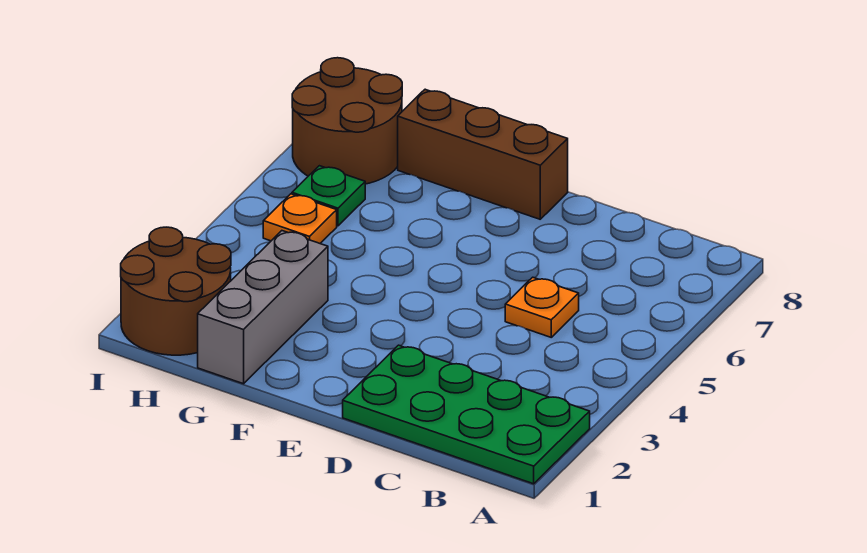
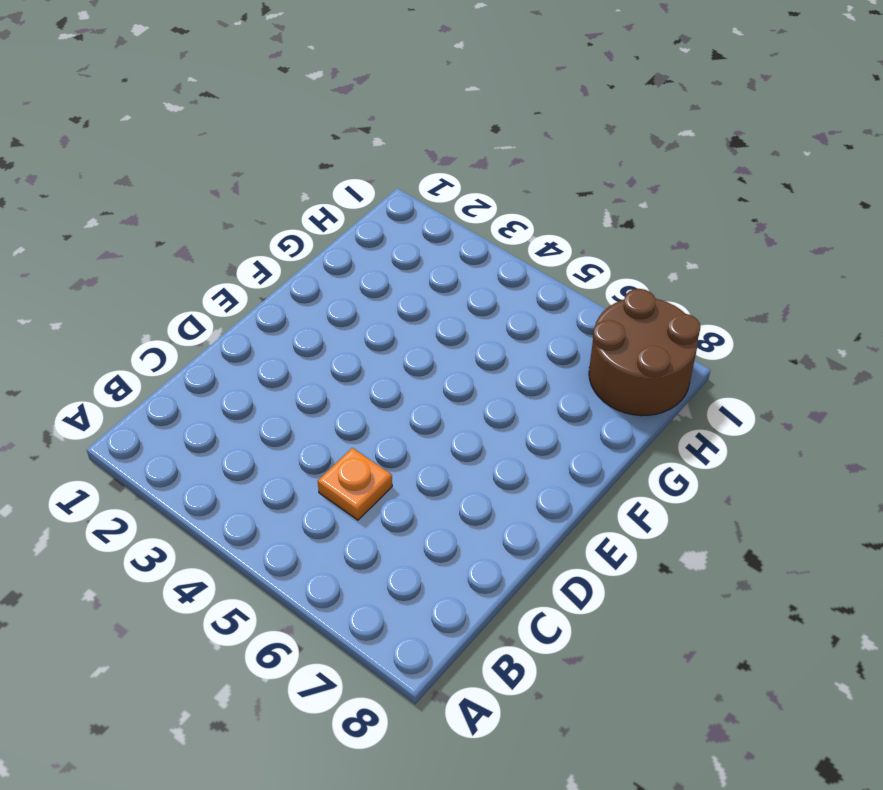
none -> green 2x4 plate [343,345,590,484]
none -> brown 1x3 brick [398,89,568,219]

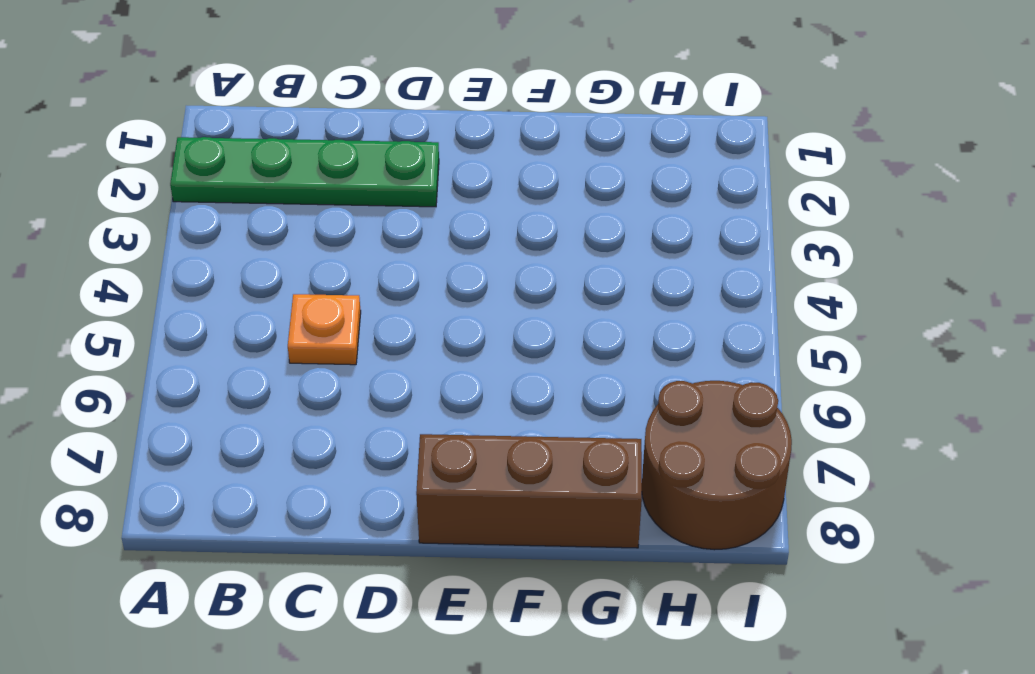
green 1x4 plate [170,137,439,207] -> green 2x4 plate [343,345,590,484]
none -> grey 1x3 brick [198,231,328,384]
none -> brown 2x2 round brick [121,227,231,355]

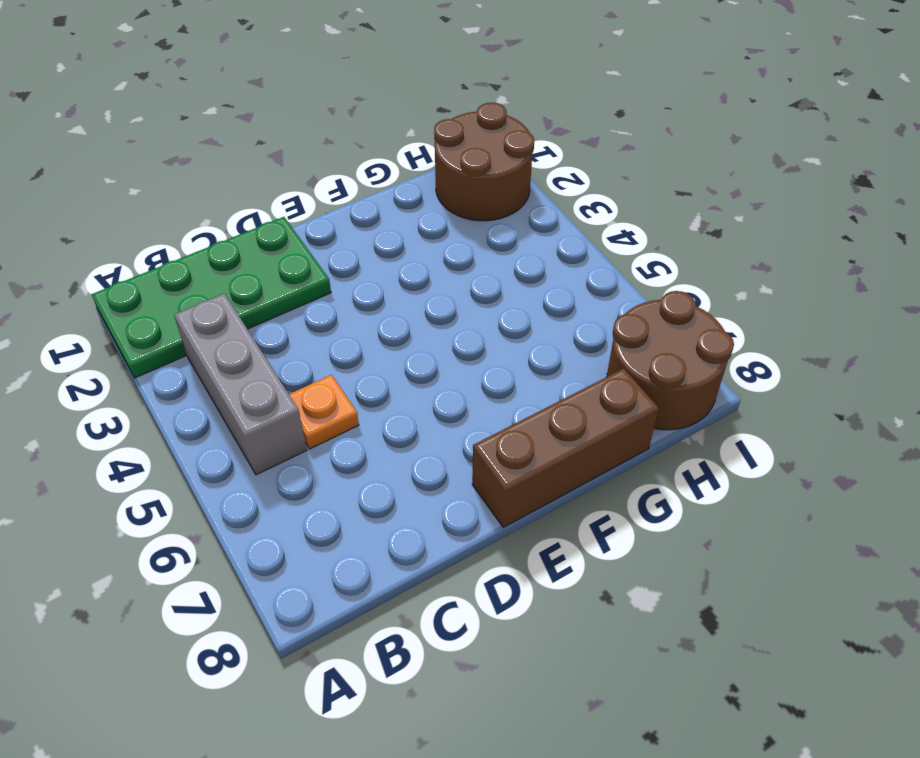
grey 1x3 brick [174,293,307,475] -> grey 1x3 brick moved to [198,231,328,384]
none -> orange 1x1 plate [263,194,337,243]
none -> green 1x1 plate [292,166,365,226]

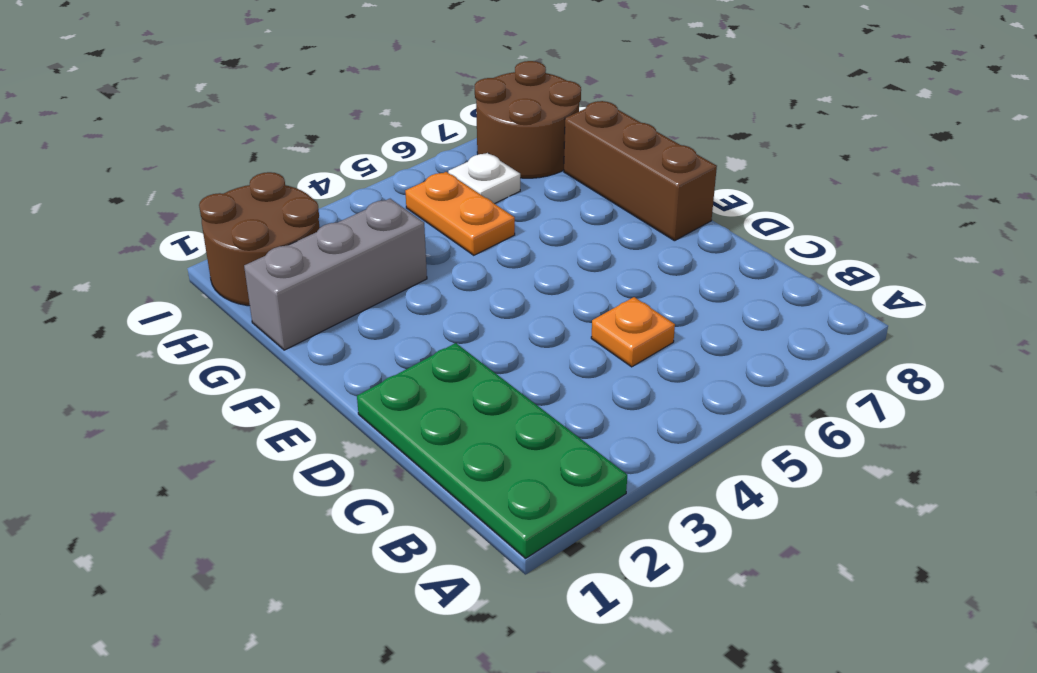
orange 1x2 plate [405,172,515,255] -> orange 1x1 plate [263,194,337,243]
white 1x1 plate [448,153,520,204] -> green 1x1 plate [292,166,365,226]

